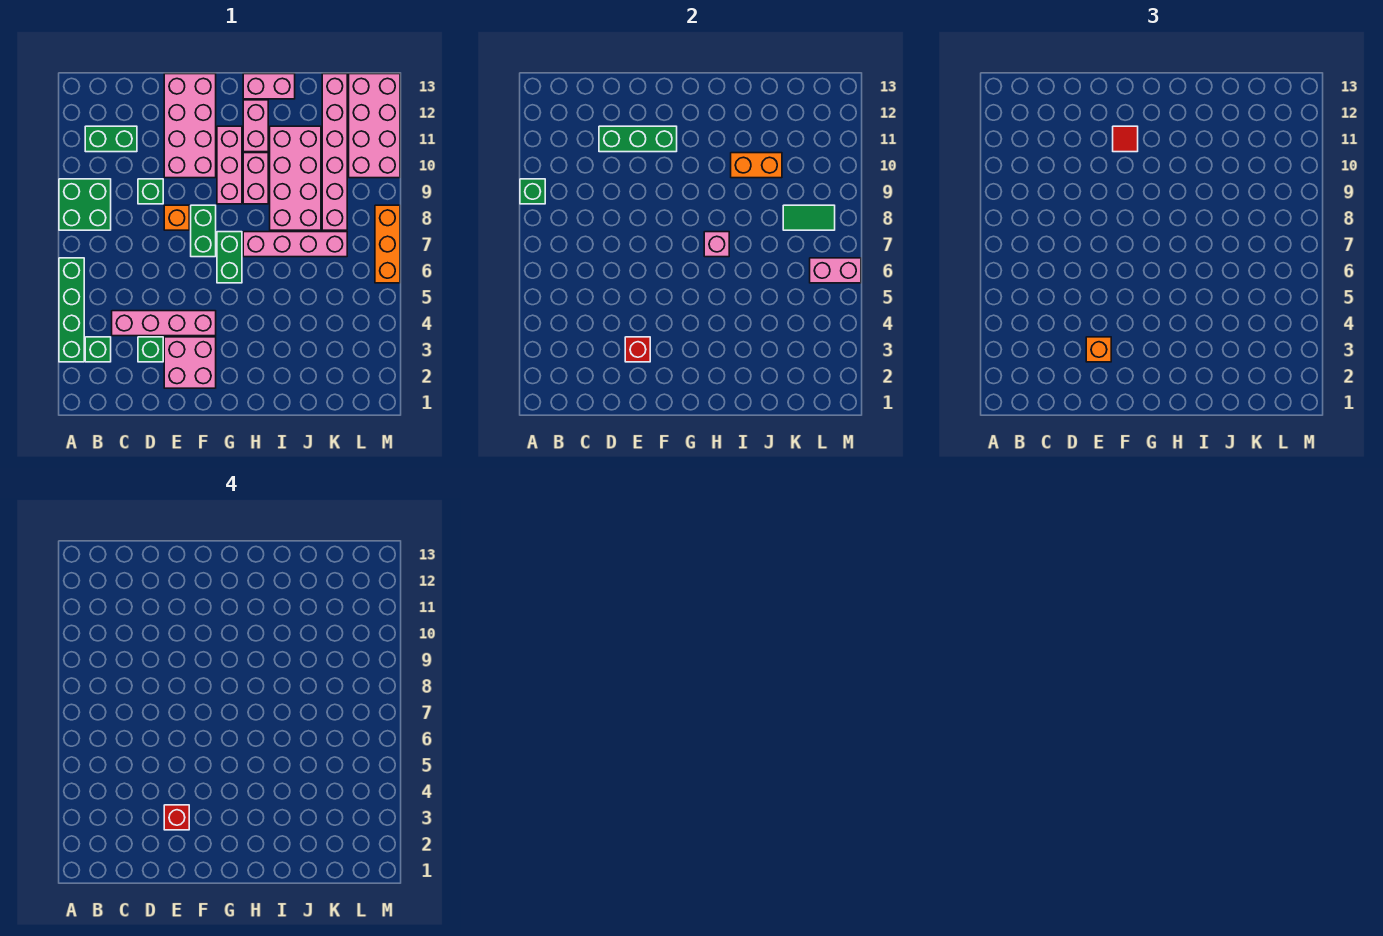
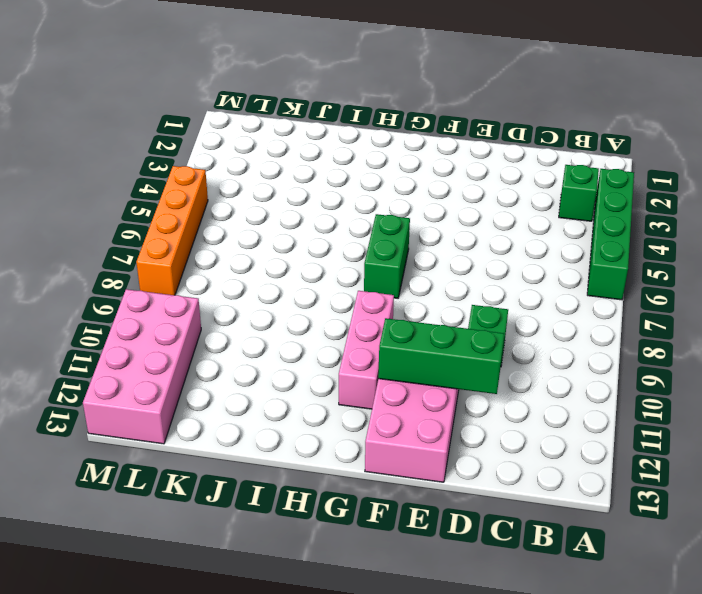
orange 1x4 brick [136,166,208,295] -> orange 1x3 brick [375,205,400,283]
none -> green 2x2 brick [59,179,111,230]
none -> green 1x2 brick [85,126,137,152]
none -> pink 1x4 brick [112,311,216,336]
none -> green 1x1 brick [138,337,163,362]

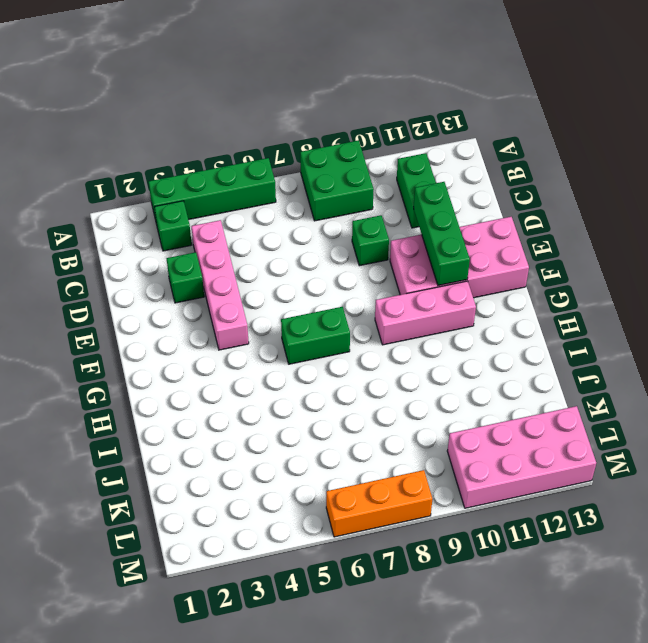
none -> pink 2x2 brick [164,337,216,388]
none -> orange 1x1 brick [164,205,189,230]
none -> green 1x2 brick [191,205,216,257]
none -> pink 1x4 brick [243,232,347,257]

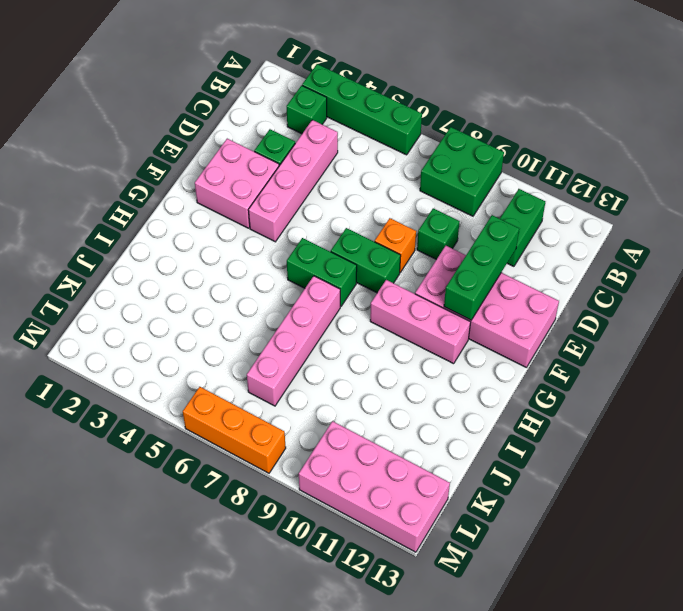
none -> pink 1x2 brick [243,153,268,204]
none -> pink 1x2 brick [243,100,268,152]
none -> pink 1x2 brick [243,74,295,99]
none -> pink 2x4 brick [270,126,321,230]

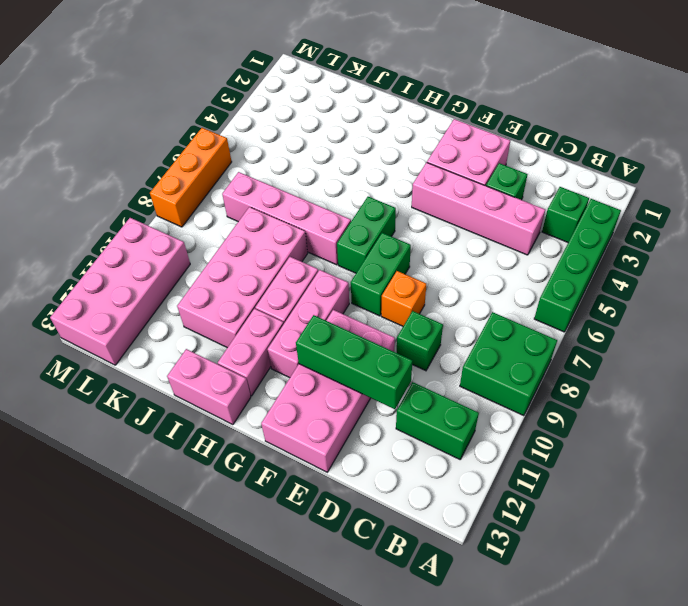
none -> pink 1x6 brick [322,74,347,230]
none -> green 1x1 brick [520,179,545,204]
none -> red 1x1 brick [625,337,650,362]
none -> pink 1x1 brick [704,232,729,257]

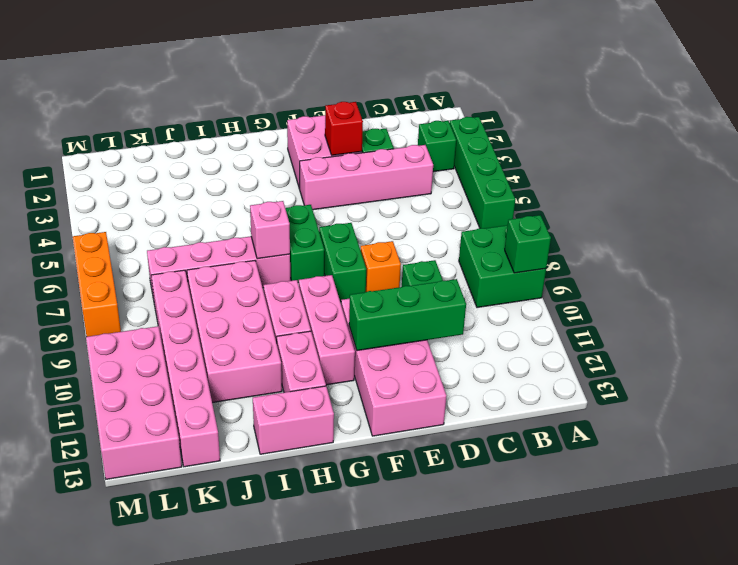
none -> green 1x2 brick [85,126,137,152]
none -> orange 1x2 brick [731,153,782,178]
none -> green 1x2 tile [783,205,835,230]
none -> pink 1x2 brick [810,258,861,283]

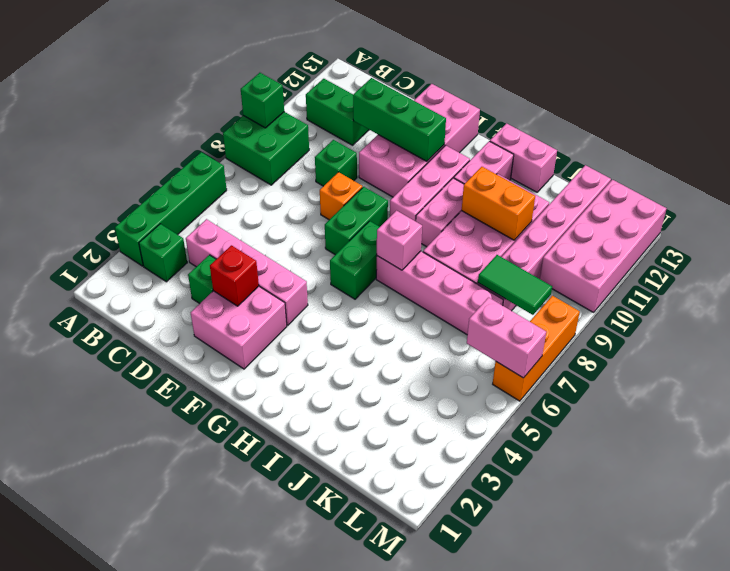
none -> orange 1x1 brick [1086,337,1111,362]
none -> red 1x1 tile [1113,126,1138,152]
none -> red 1x1 brick [164,805,189,830]

